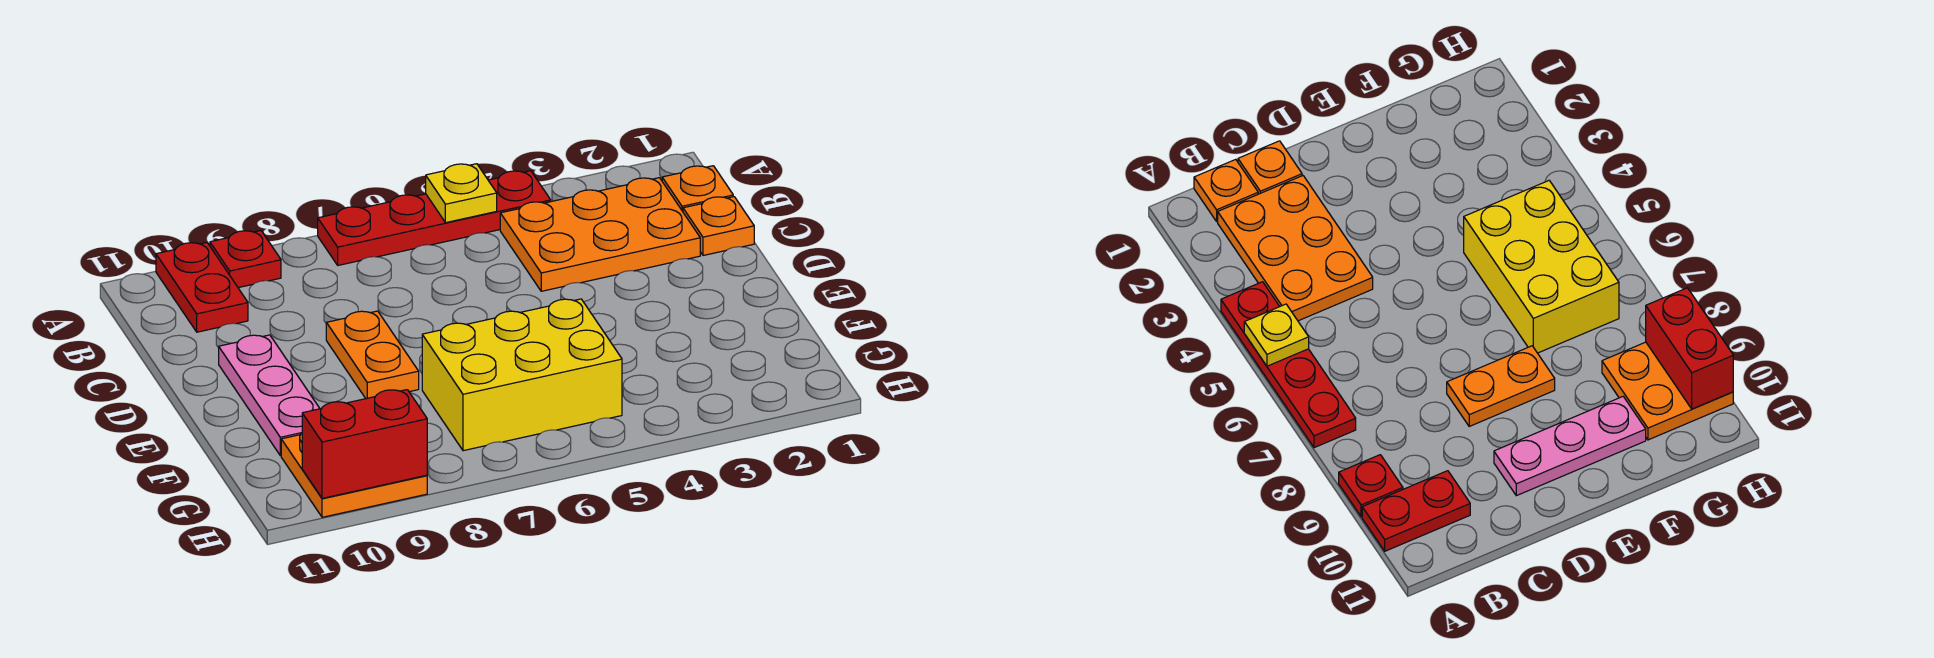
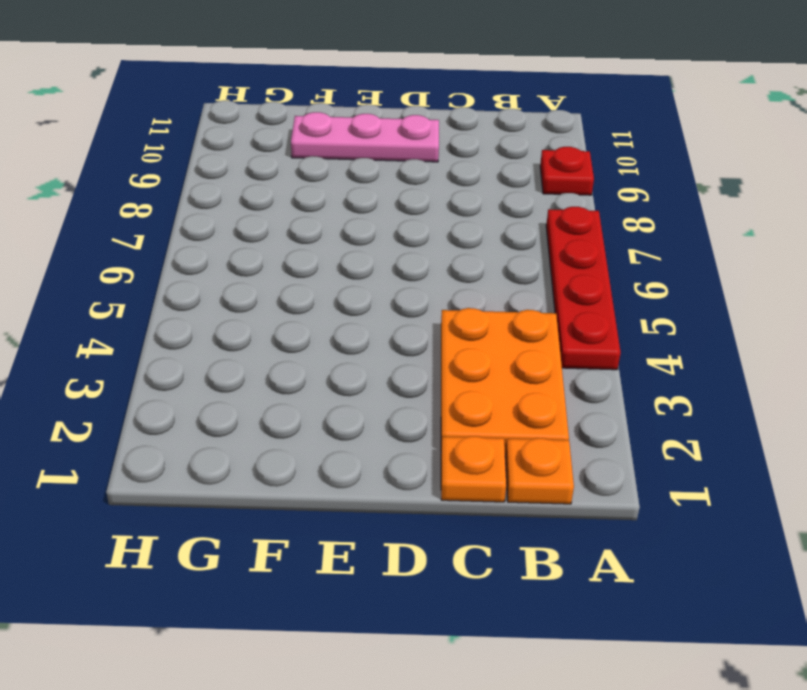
none -> red 1x2 plate [156,243,248,332]
none -> orange 1x2 plate [326,311,419,399]
none -> yellow 2x3 brick [422,299,622,451]

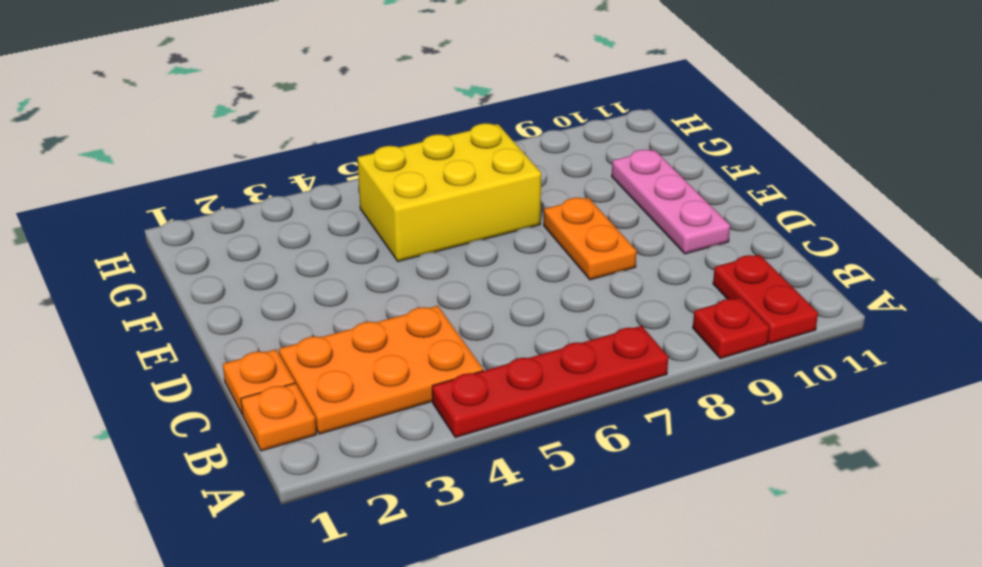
none -> orange 2x2 plate [281,433,427,517]
none -> yellow 1x1 plate [426,164,497,223]
none -> red 1x2 brick [302,390,427,498]

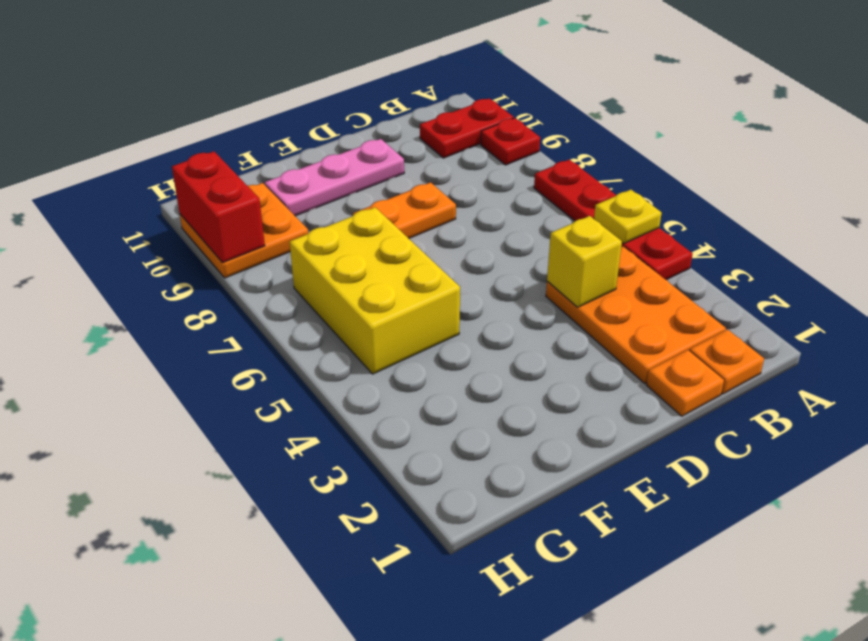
yellow 1x1 brick [547,216,622,307] -> none

